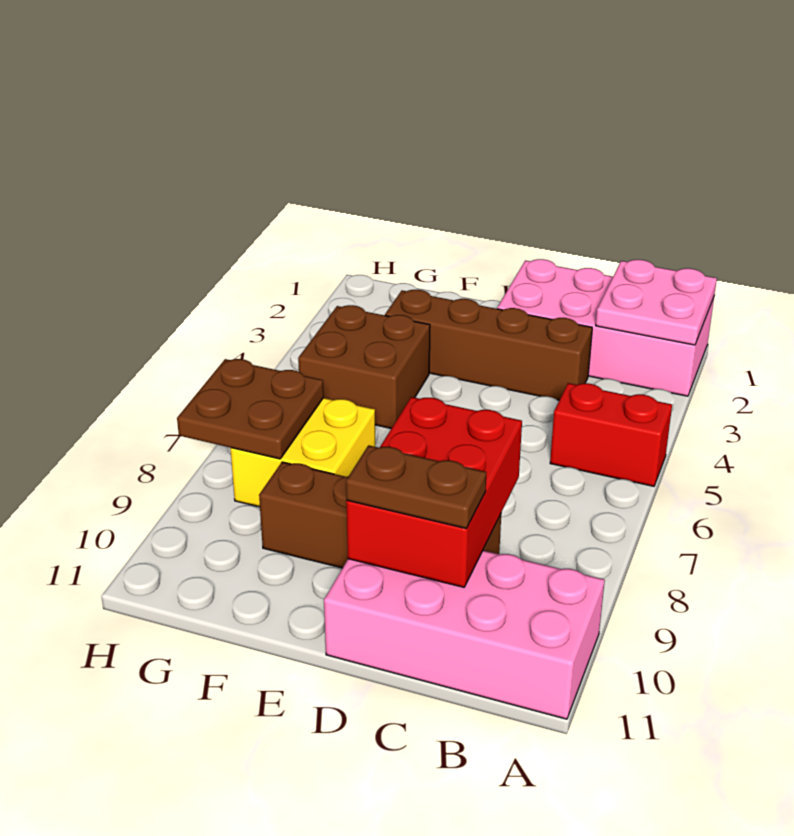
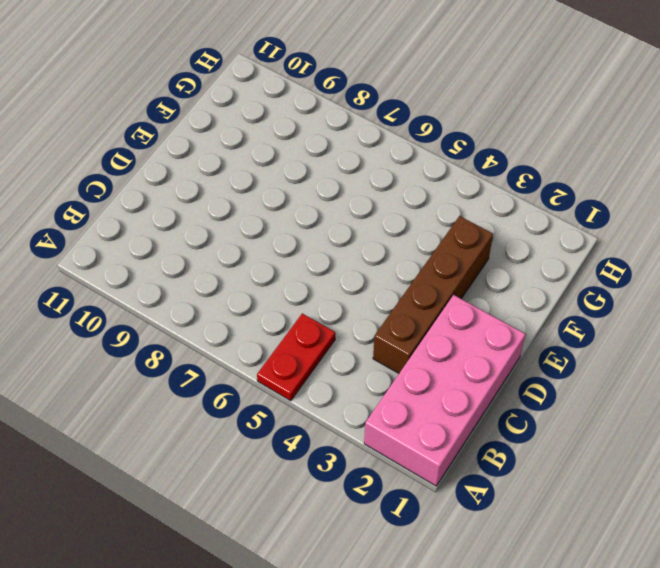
red 1x2 plate [257,313,335,401] -> red 1x2 brick [550,383,672,486]
none -> pink 2x4 brick [324,550,605,719]
none -> brown 1x4 brick [259,462,501,568]

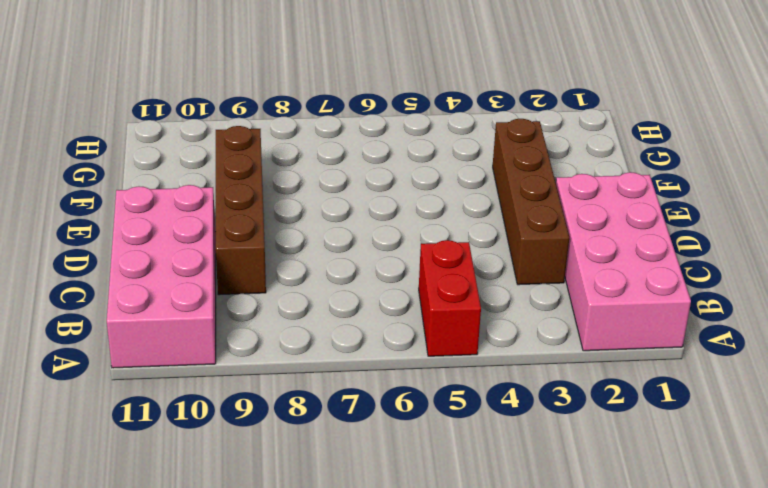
none -> brown 2x2 brick [298,305,430,428]
none -> yellow 2x2 brick [230,398,375,507]

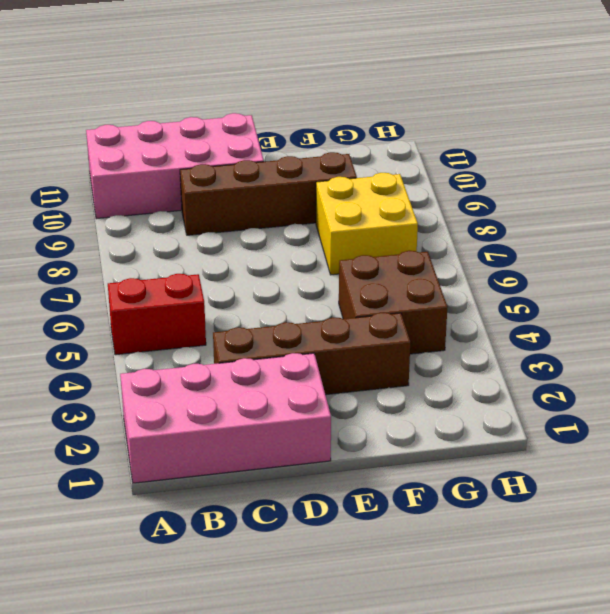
none -> pink 2x2 plate [596,260,717,345]
none -> red 2x3 brick [346,397,522,587]

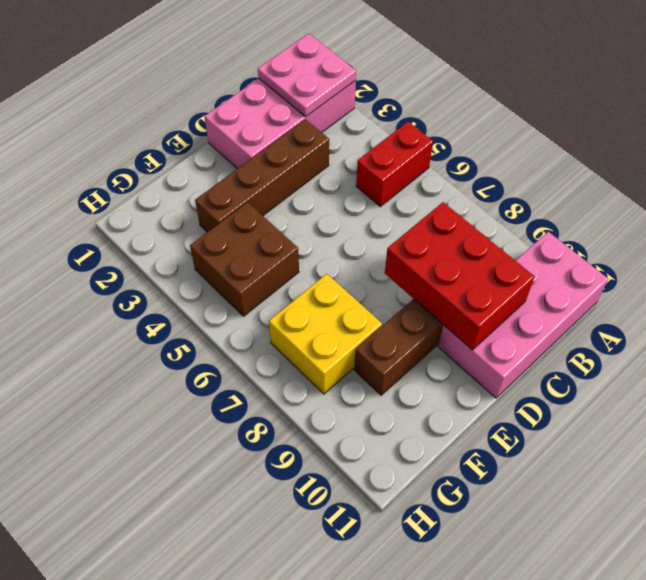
none -> brown 2x2 plate [177,359,324,459]
none -> brown 1x2 plate [346,445,486,528]

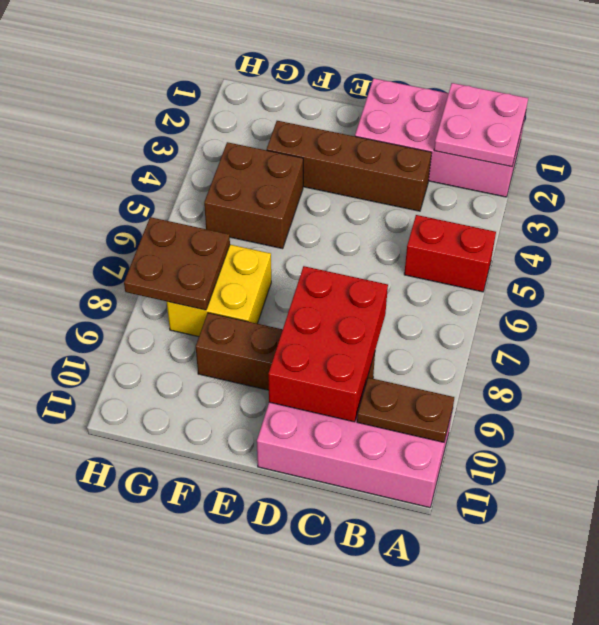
brown 1x2 plate [357,378,454,442] -> brown 1x2 plate moved to [346,445,486,528]

